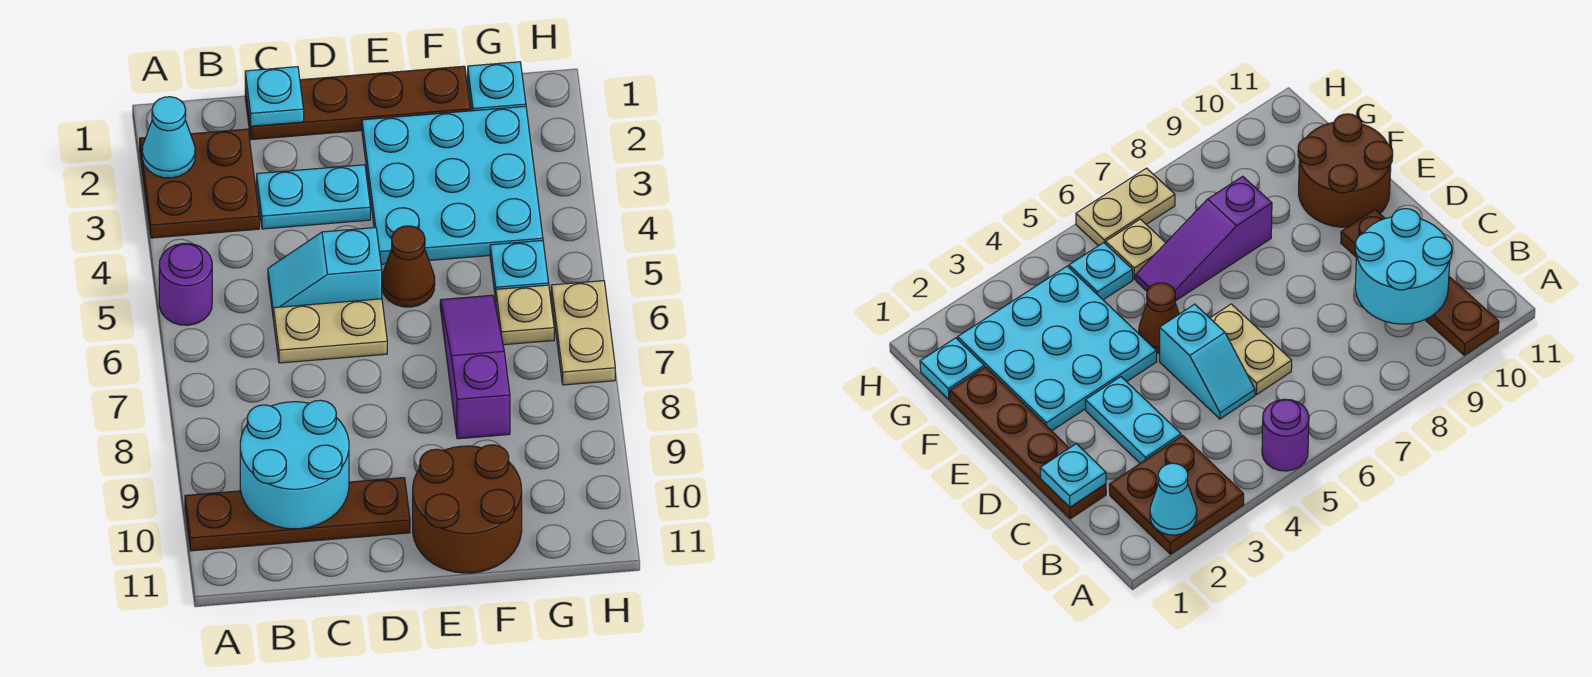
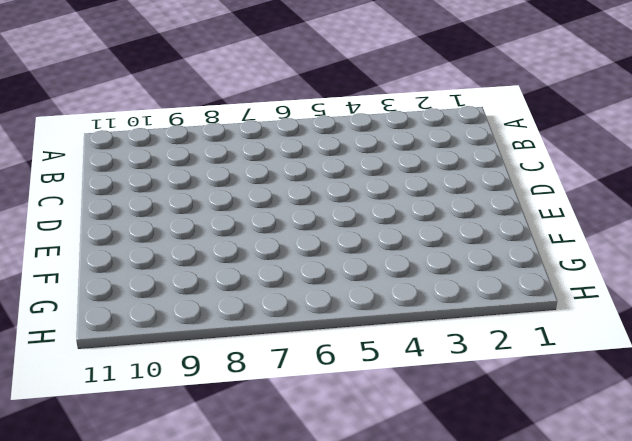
none -> brown 2x2 plate [140,129,259,238]
none -> purple 1x1 round brick [159,243,212,325]
none -> brown 1x4 plate [185,478,410,551]

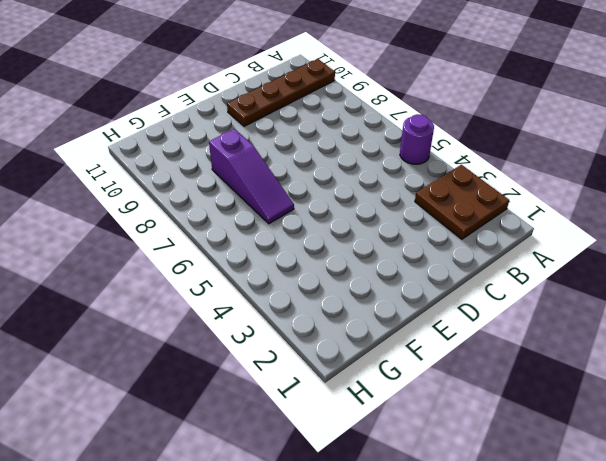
none -> brown 1x4 plate [245,66,470,140]
none -> cyan 1x2 plate [257,165,370,229]
none -> cyan 1x2 slope [268,228,382,313]

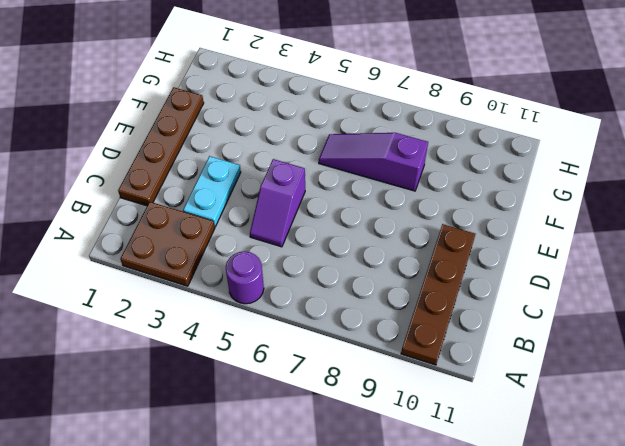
purple 1x2 slope [250,159,305,247] -> cyan 1x2 slope [268,228,382,313]
none -> tan 1x2 plate [273,299,387,363]
none -> cyan 3x3 plate [362,106,543,264]
none -> brown 1x1 cone [382,226,435,307]

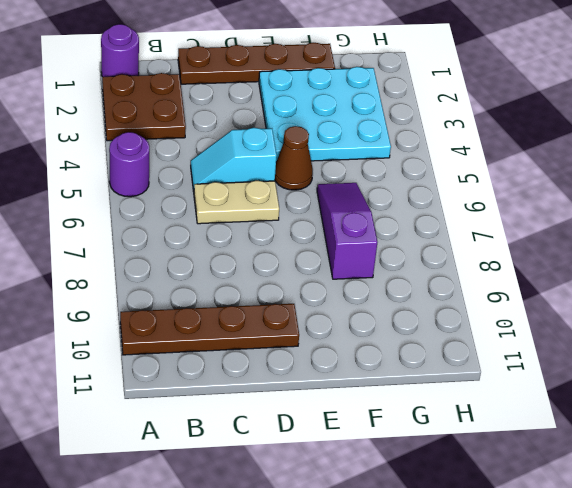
purple 1x1 round brick [101,24,139,77] -> none
none -> cyan 1x2 plate [257,165,370,229]
none -> brown 2x2 round brick [413,445,522,573]
none -> cyan 1x1 plate [468,62,526,111]

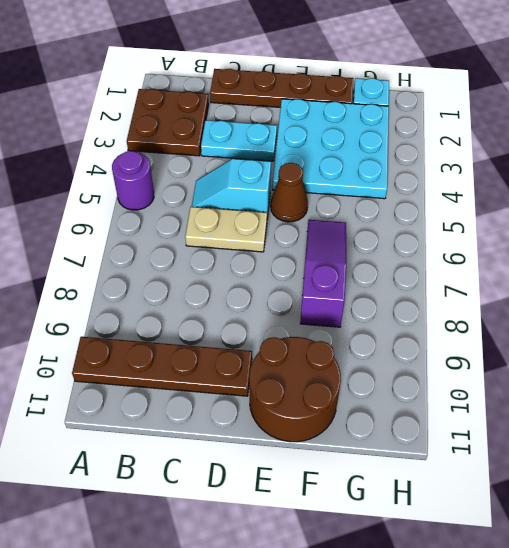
none -> cyan 1x1 plate [490,240,549,299]
none -> tan 1x1 plate [496,285,554,345]
none -> tan 1x2 plate [551,281,615,385]

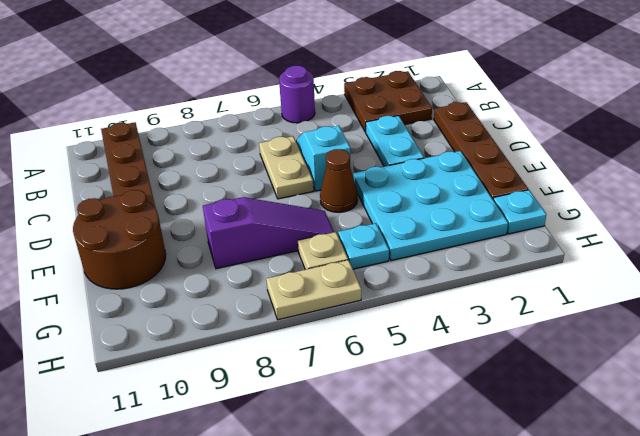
none -> cyan 1x1 cone [142,97,195,178]
none -> cyan 2x2 round brick [240,400,349,529]
none -> cyan 1x1 plate [245,67,304,126]

